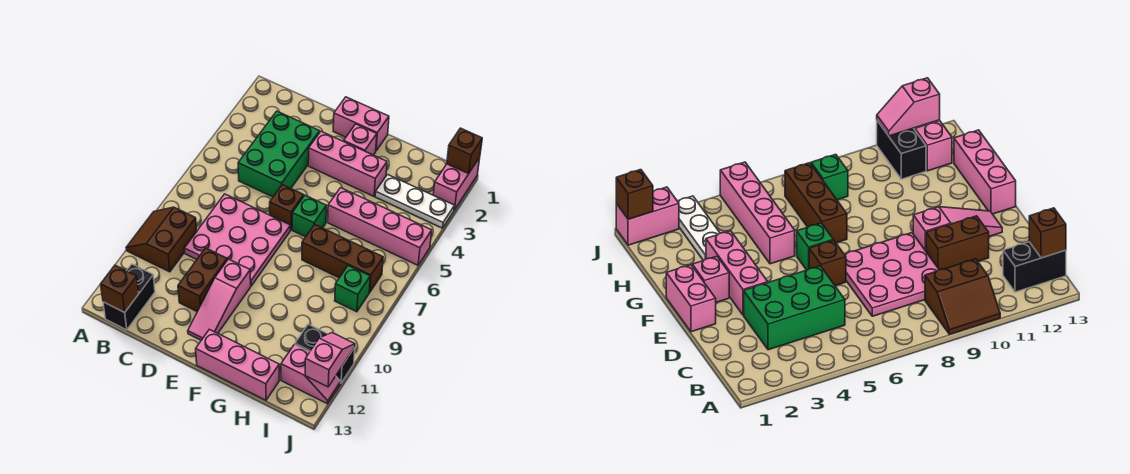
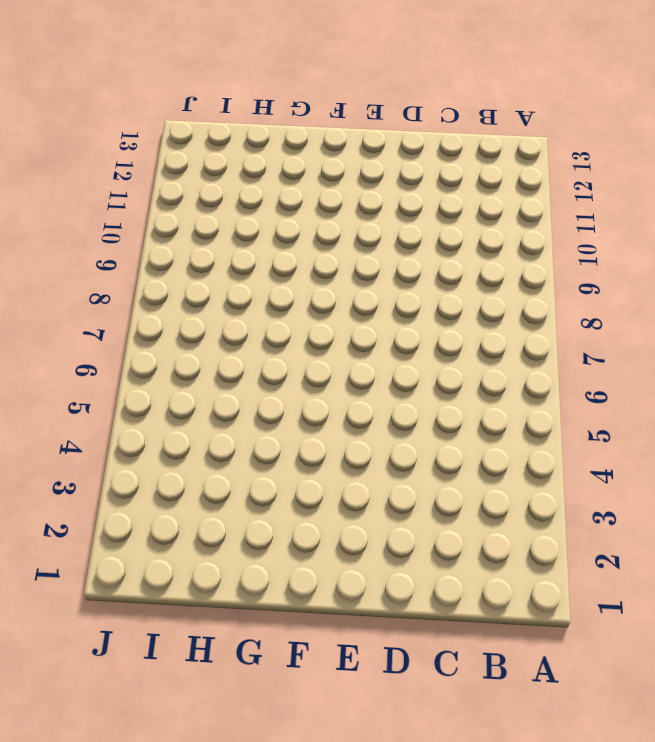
none -> brown 2x2 slope [126,207,197,272]
none -> black 1x2 brick [103,264,155,330]
none -> green 2x3 brick [238,111,320,197]

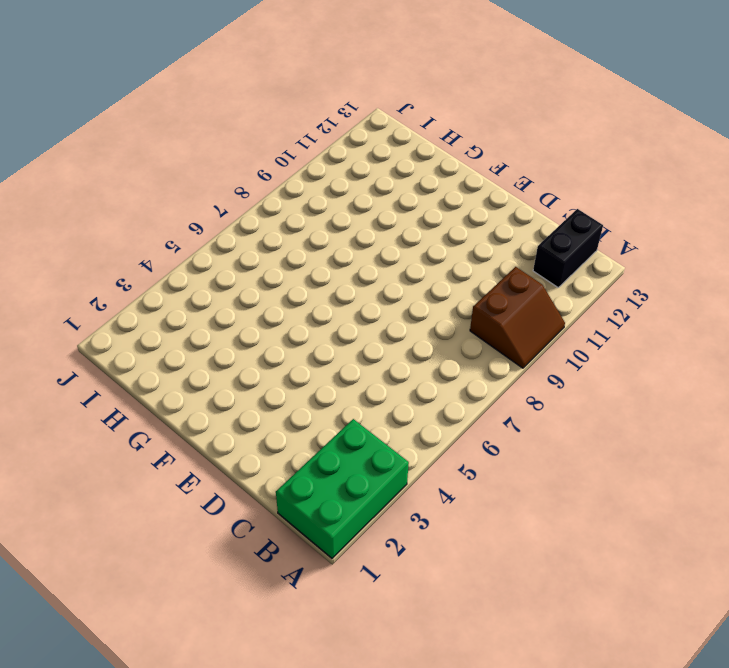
green 2x3 brick [276,419,409,558] -> green 2x3 brick moved to [238,111,320,197]
none -> pink 3x3 plate [184,194,291,286]
none -> brown 1x2 brick [178,248,227,312]
none -> pink 1x2 brick [333,97,389,151]

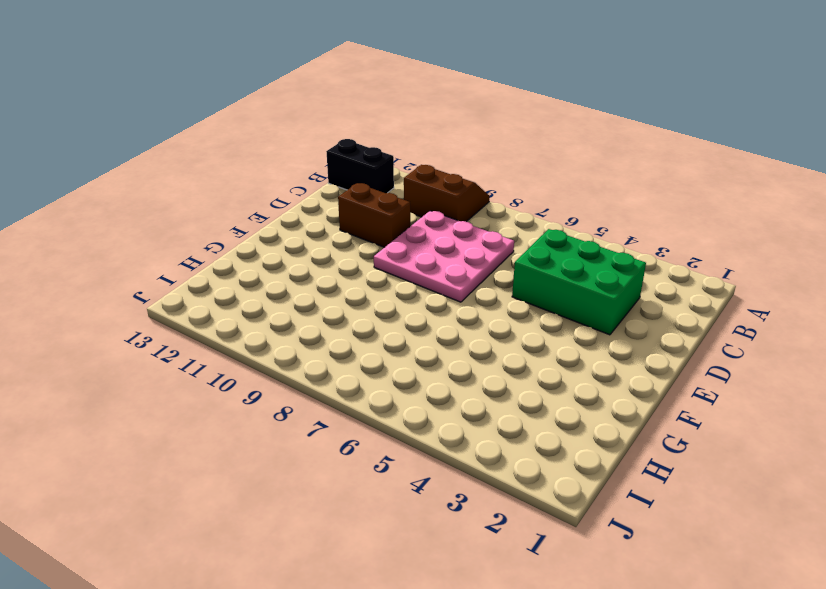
none -> pink 1x2 brick [333,97,389,151]
none -> pink 1x3 brick [308,131,387,196]
none -> brown 1x1 brick [270,185,304,229]

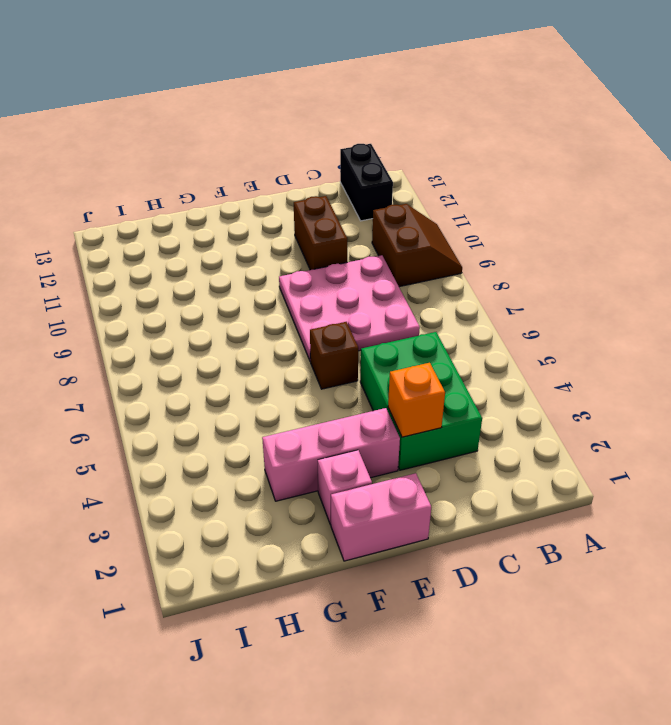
orange 1x1 brick [388,363,445,437] -> none
none -> pink 1x3 slope [188,259,251,340]
none -> green 1x1 brick [292,195,326,237]
none -> pink 1x3 brick [196,329,279,400]

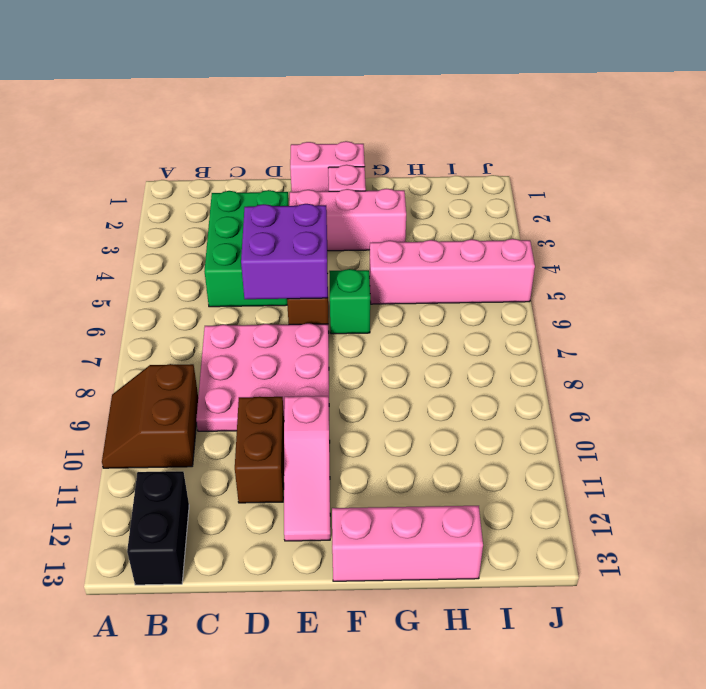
purple 2x2 brick [241,204,328,299] -> none
none -> brown 1x3 brick [302,225,383,292]
none -> white 1x3 plate [375,175,455,228]
none -> green 1x1 brick [335,266,370,312]

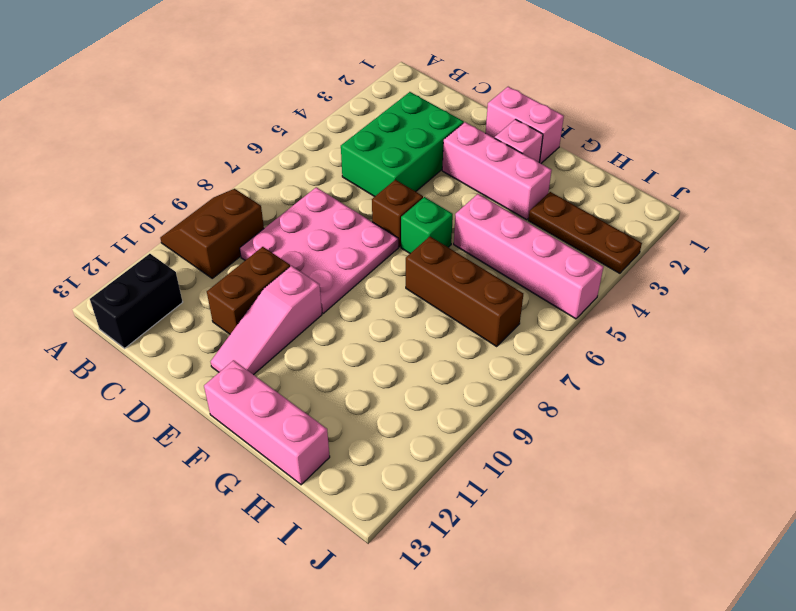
brown 1x3 plate [528,192,642,273] -> white 1x3 plate [375,175,455,228]
none -> green 1x1 brick [335,266,370,312]
none -> black 1x2 brick [295,324,355,383]
none -> pink 1x2 slope [281,345,341,404]

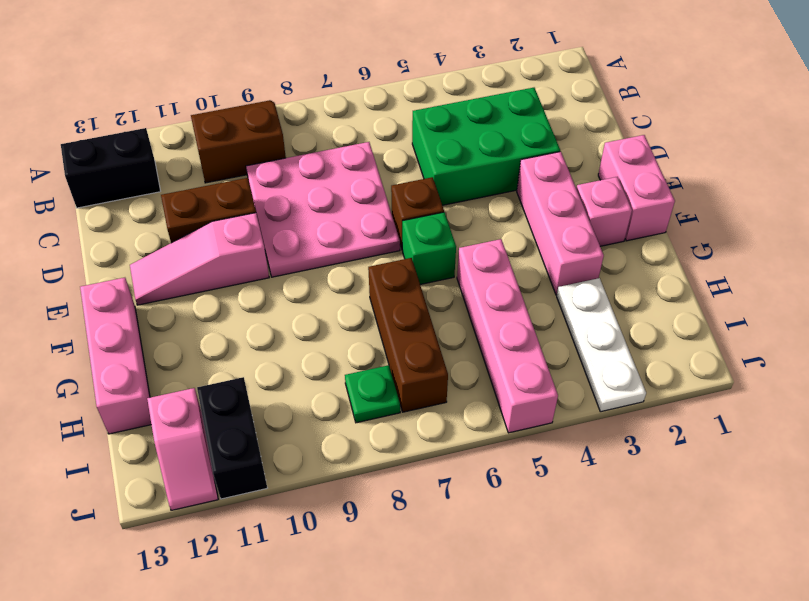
green 1x1 plate [345,365,400,423] -> green 1x1 brick [335,266,370,312]
none -> pink 1x2 brick [433,158,480,210]
none -> brown 1x1 brick [101,265,139,313]
none -> brown 1x1 brick [447,128,482,174]

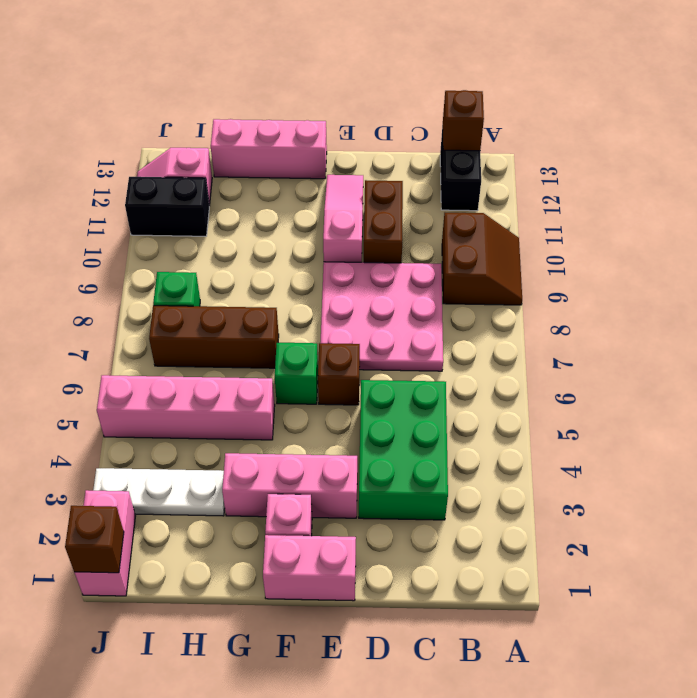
none -> pink 1x2 slope [305,333,355,387]

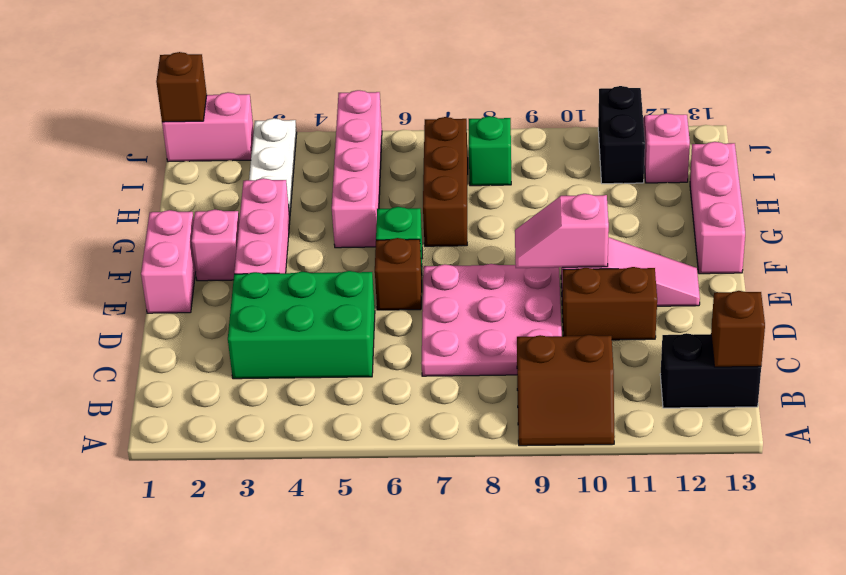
pink 1x2 slope [515,194,609,268] -> pink 1x2 slope moved to [305,333,355,387]

